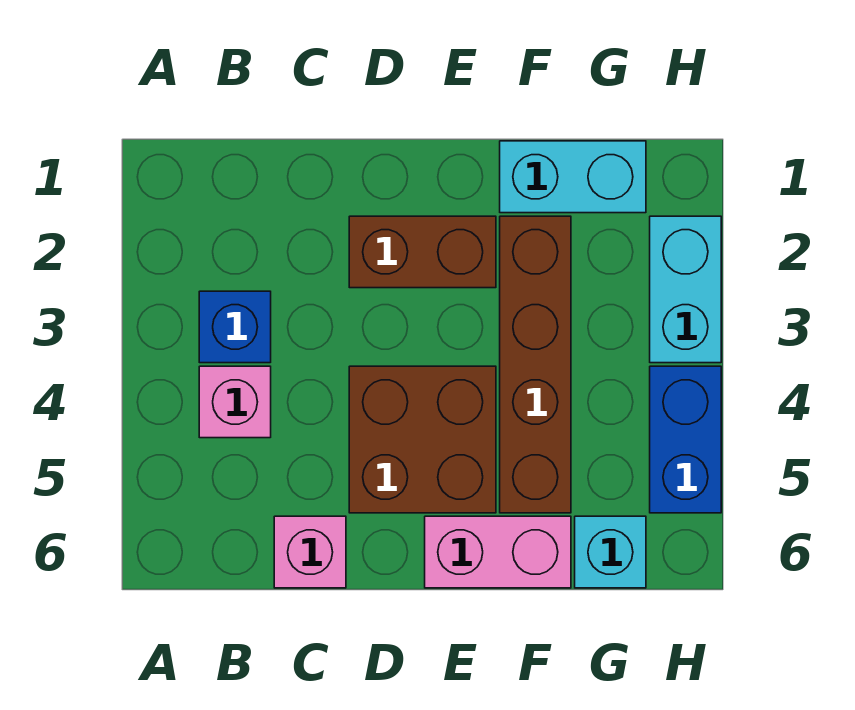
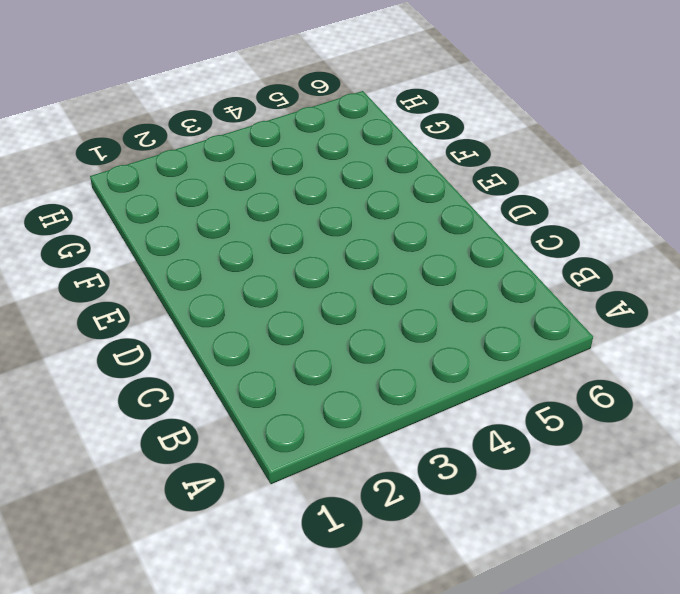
none -> blue 1x1 brick [199,291,271,363]
none -> pink 1x1 brick [199,366,271,438]

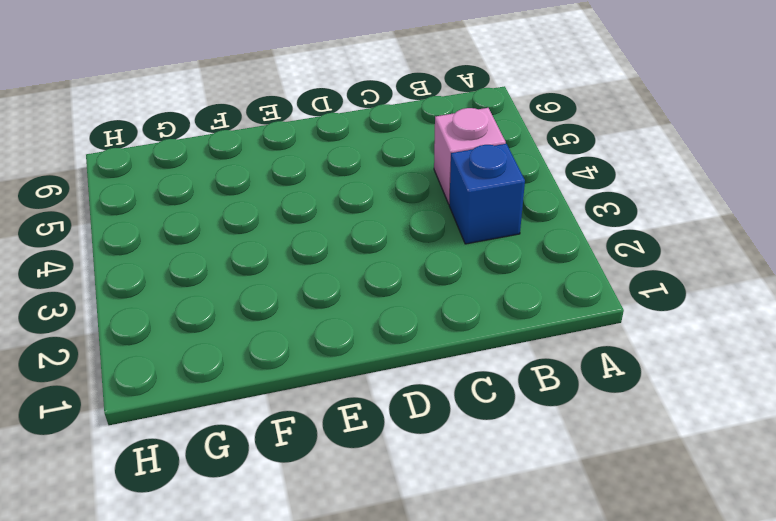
none -> pink 1x1 brick [274,516,346,588]
none -> brown 1x2 brick [349,216,496,288]

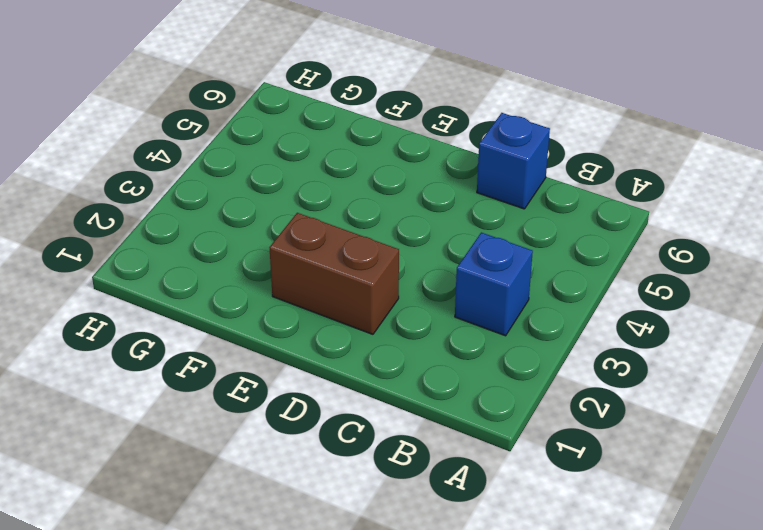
blue 1x1 brick [477,113,550,209] -> pink 1x1 brick [274,516,346,588]
none -> pink 1x1 brick [199,366,271,438]
none -> brown 2x2 brick [349,366,496,513]

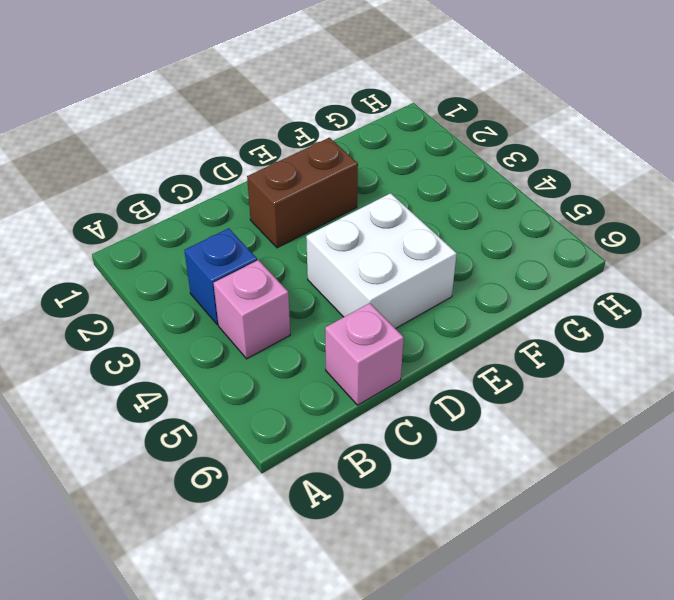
white 2x2 brick [306,193,457,329] -> brown 2x2 brick [349,366,496,513]
none -> pink 1x2 brick [425,516,571,588]
none -> cyan 1x2 brick [500,141,646,213]

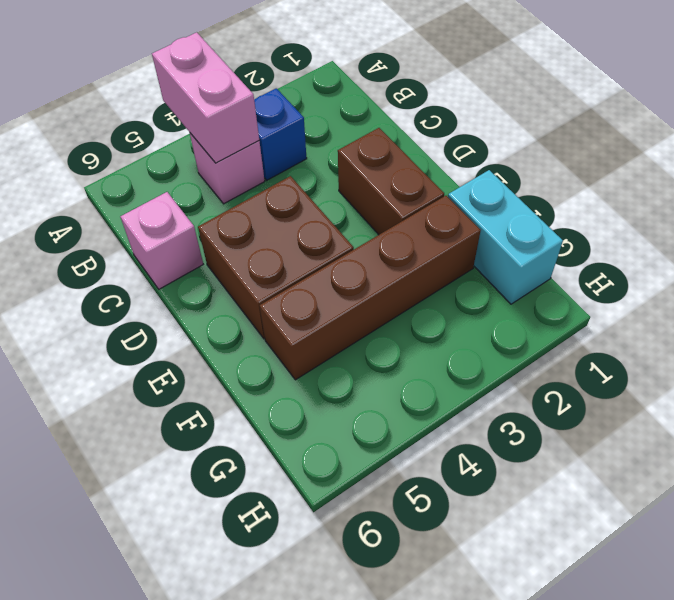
pink 1x2 brick [152,32,259,163] -> pink 1x2 brick moved to [425,516,571,588]
none -> cyan 1x1 brick [575,516,646,588]
none -> cyan 1x2 brick [650,216,721,363]

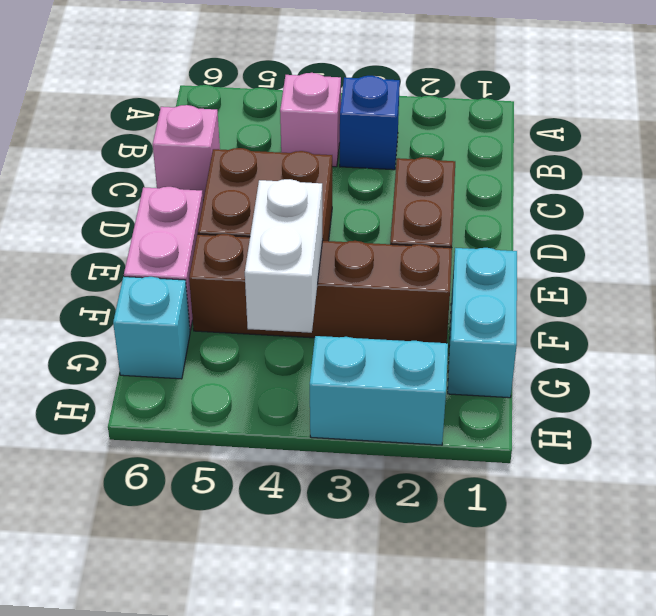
white 1x2 brick [245,179,323,333] -> none
none -> blue 1x2 brick [650,366,721,513]

